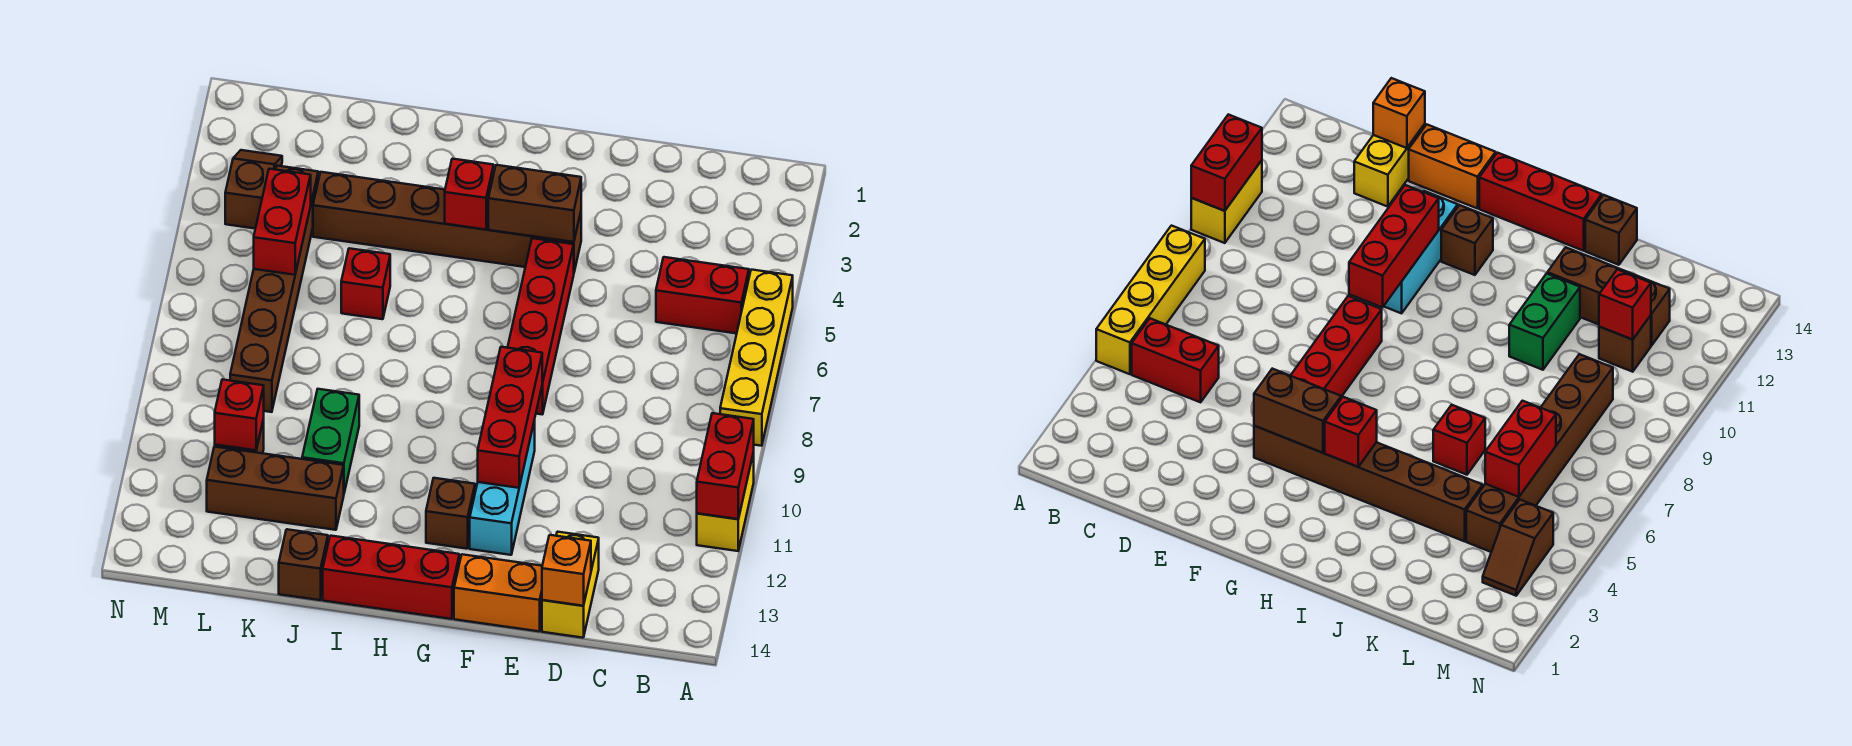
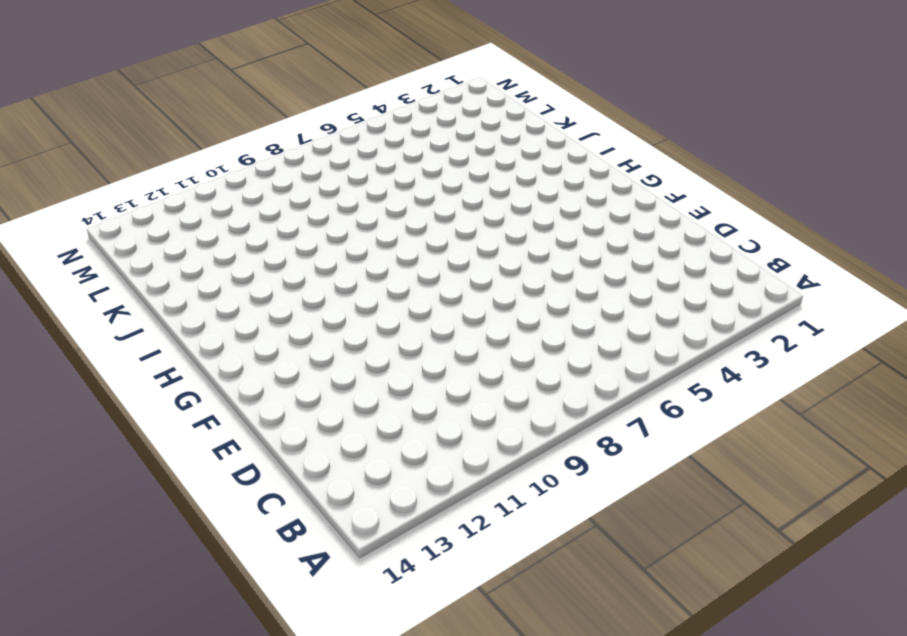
none -> yellow 1x4 brick [720,270,793,446]
none -> yellow 1x2 brick [697,452,754,551]
none -> red 1x2 brick [656,257,749,334]

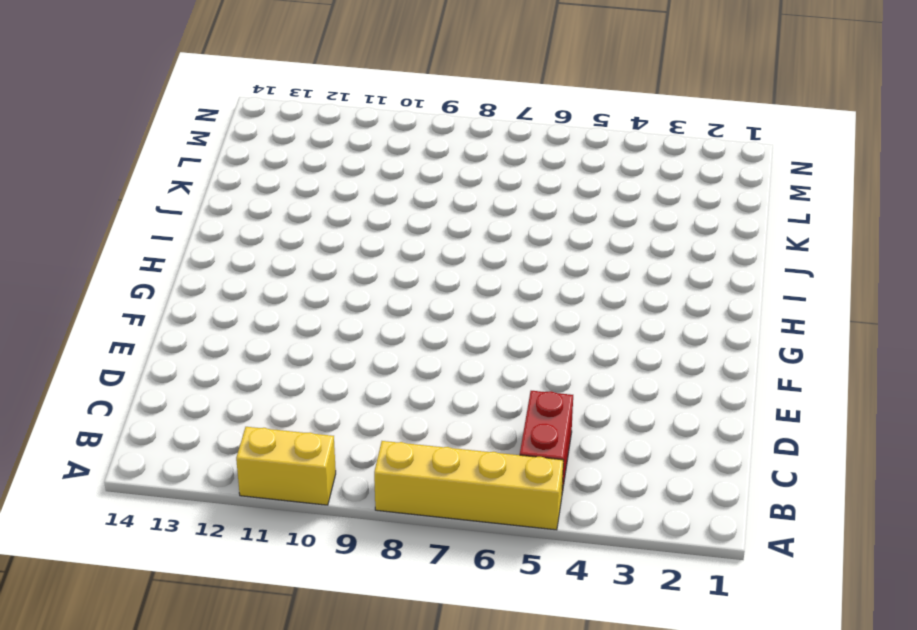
none -> yellow 1x2 brick [542,532,599,638]
none -> orange 1x2 brick [454,554,542,631]
none -> brown 1x6 brick [313,172,581,272]

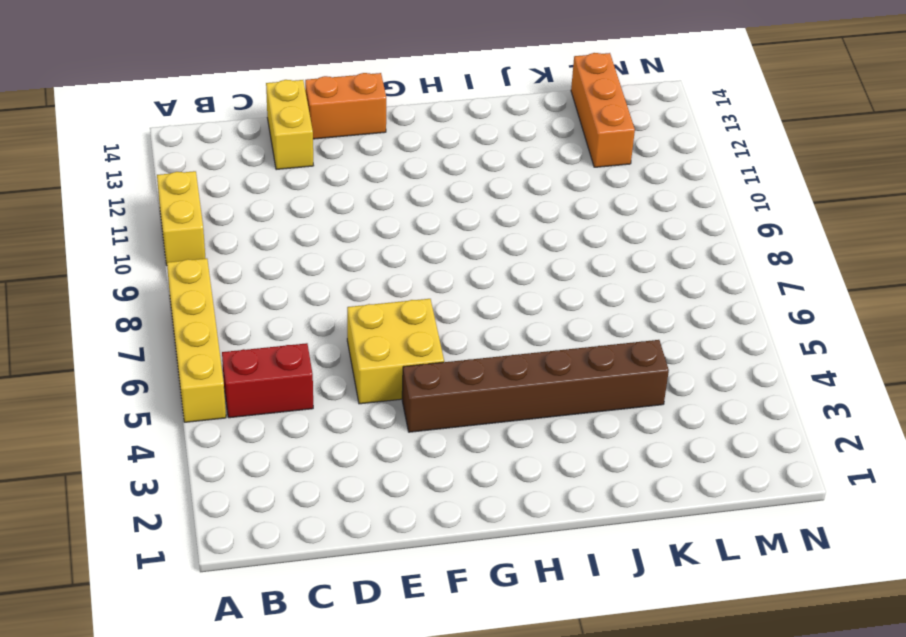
yellow 2x2 brick [347,299,444,404] -> red 1x4 brick [508,238,574,414]
orange 1x3 brick [571,53,635,167] -> brown 1x3 brick [207,447,344,530]
none -> cyan 1x3 brick [470,420,535,555]
none -> brown 1x1 brick [426,478,475,549]
none -> red 1x3 brick [323,536,459,619]

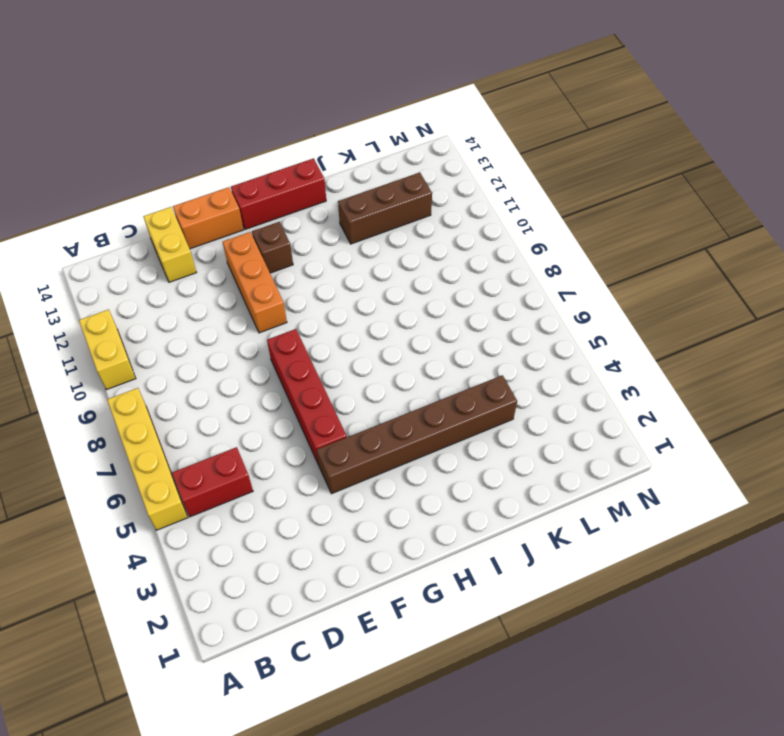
orange 1x3 brick [223,232,287,333] -> cyan 1x3 brick [470,420,535,555]
none -> red 1x1 brick [341,248,390,319]
none -> green 1x2 brick [302,389,359,493]
none -> brown 1x1 brick [279,529,328,600]

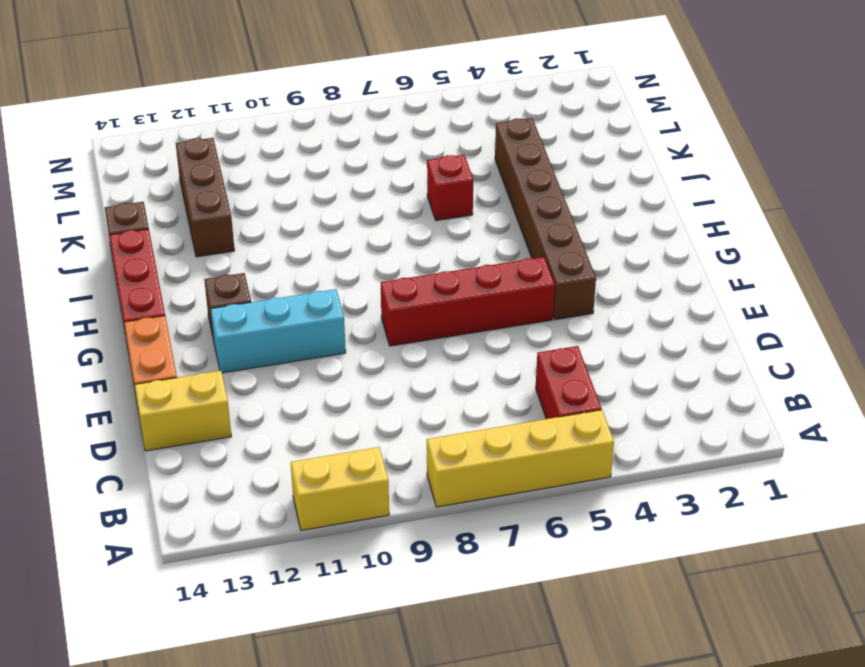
none -> green 1x2 brick [302,389,359,493]
none -> brown 1x6 brick [230,166,318,412]
none -> brown 1x1 brick [1599,315,1651,372]

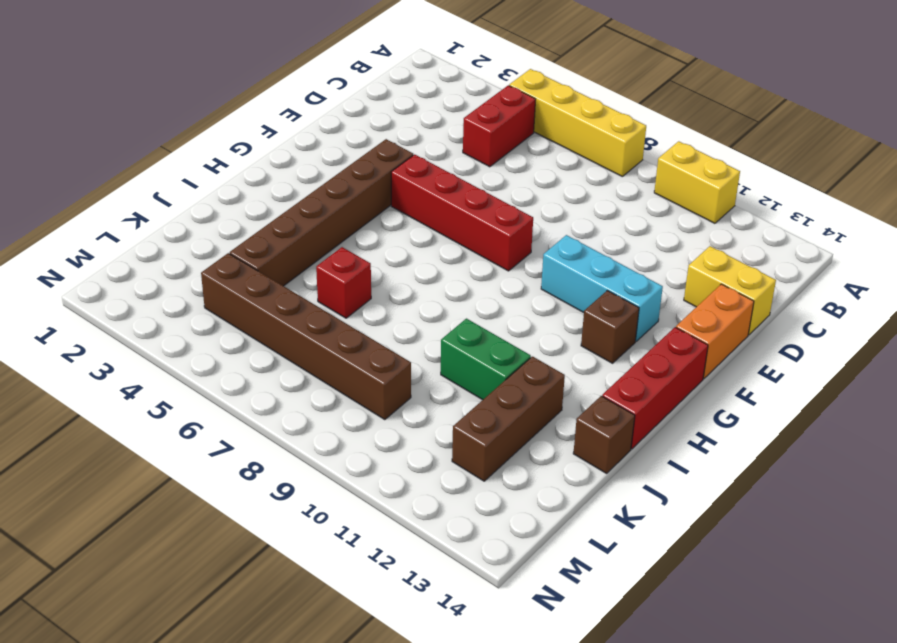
none -> brown 1x1 brick [1599,315,1651,372]
none -> brown 1x2 slope [225,150,282,229]
none -> red 1x2 brick [697,413,754,519]

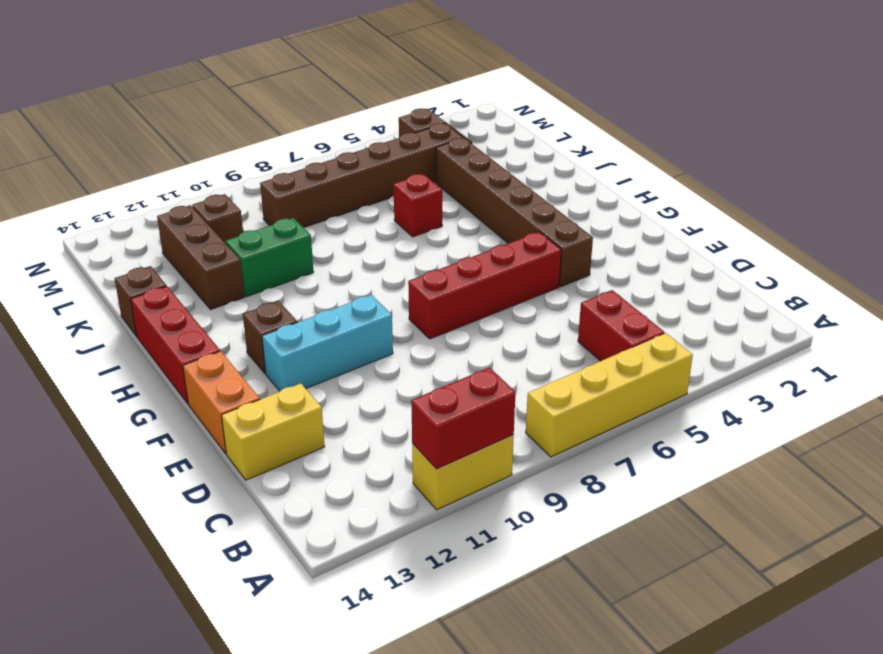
none -> orange 1x1 brick [542,535,591,606]
none -> brown 1x2 brick [488,165,581,242]
none -> red 1x3 brick [478,347,542,488]

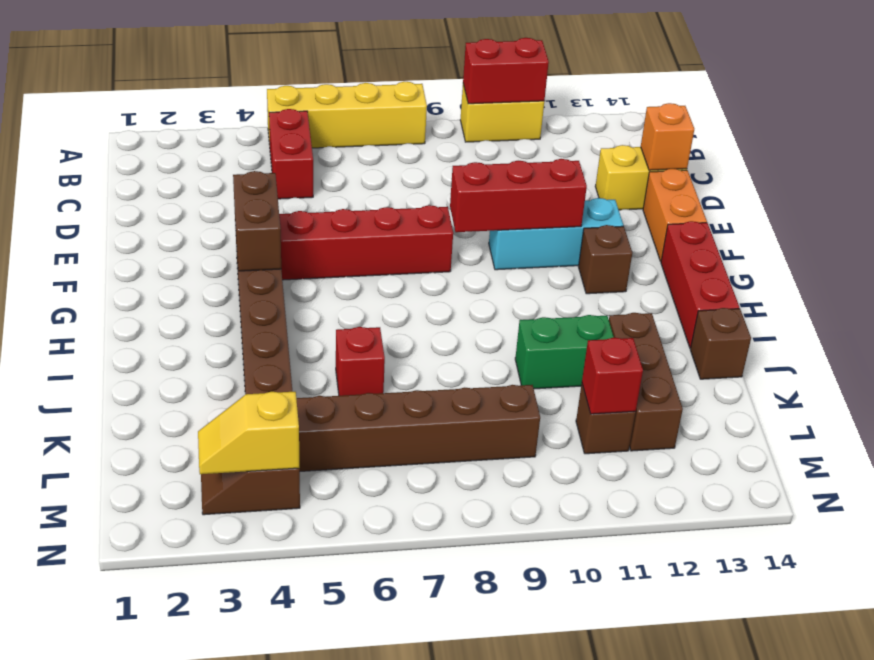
yellow 1x2 slope [198,392,300,474] -> none
none -> red 1x1 brick [445,159,494,230]
none -> red 1x2 brick [254,169,311,275]

